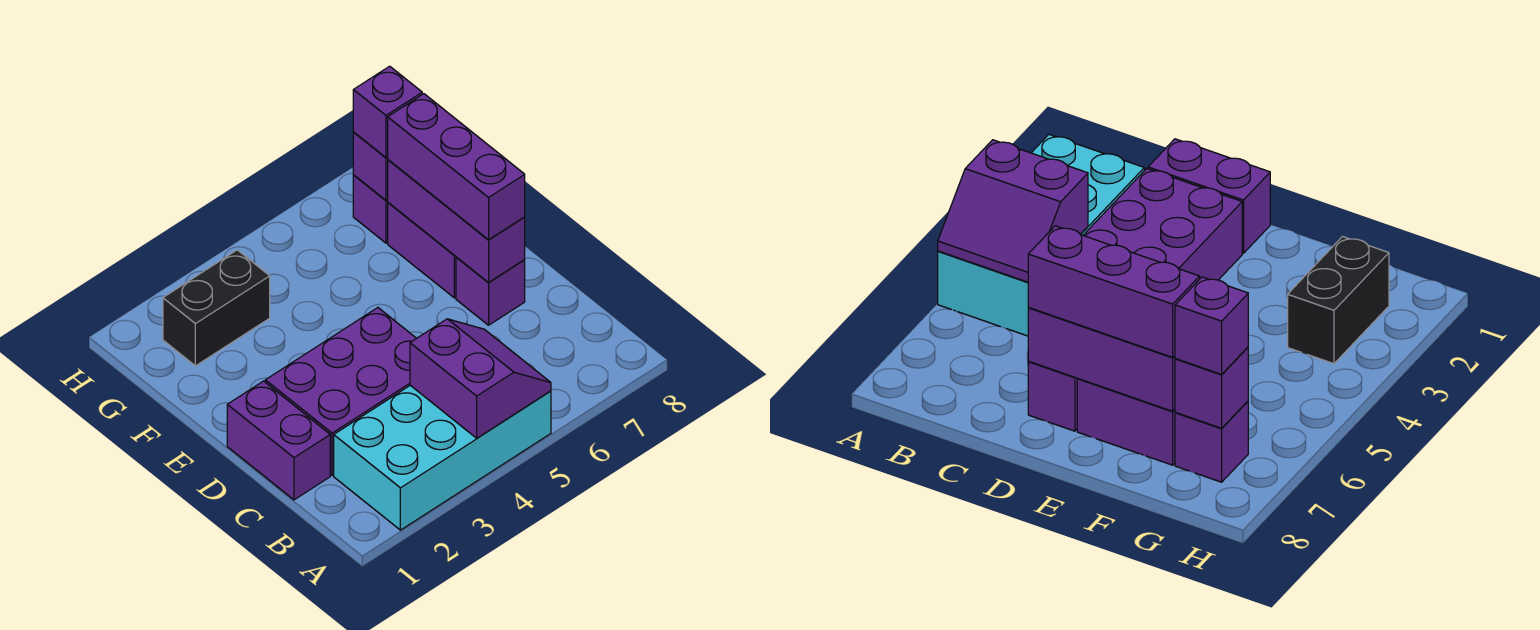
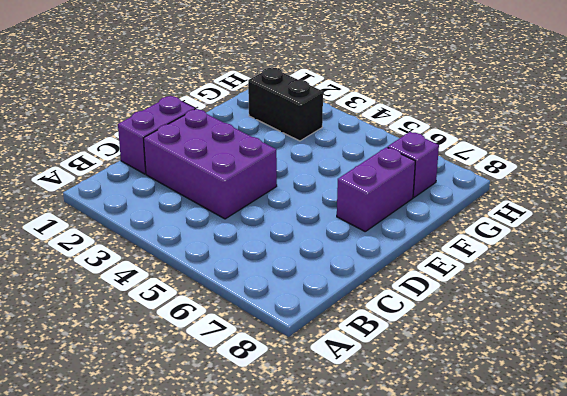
none -> cyan 2x4 brick [334,385,551,530]
none -> purple 1x1 brick [456,257,525,325]
none -> purple 2x2 slope [410,319,551,438]

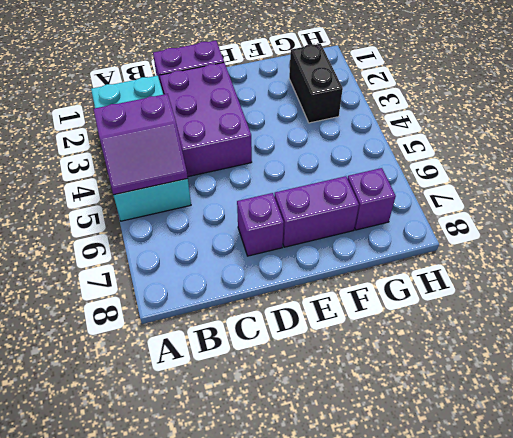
none -> purple 1x3 brick [388,160,525,282]
none -> purple 1x1 brick [353,133,388,200]
none -> purple 1x3 brick [388,94,525,240]

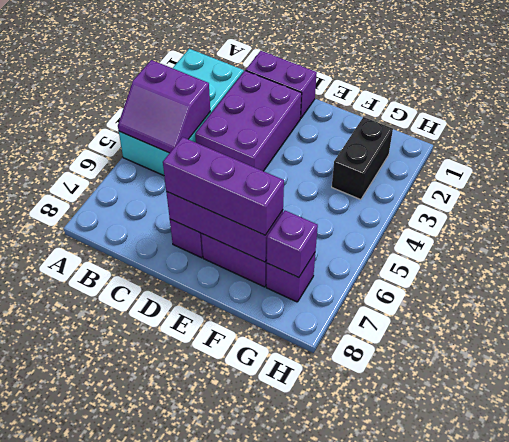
none -> purple 1x1 brick [353,66,422,158]

